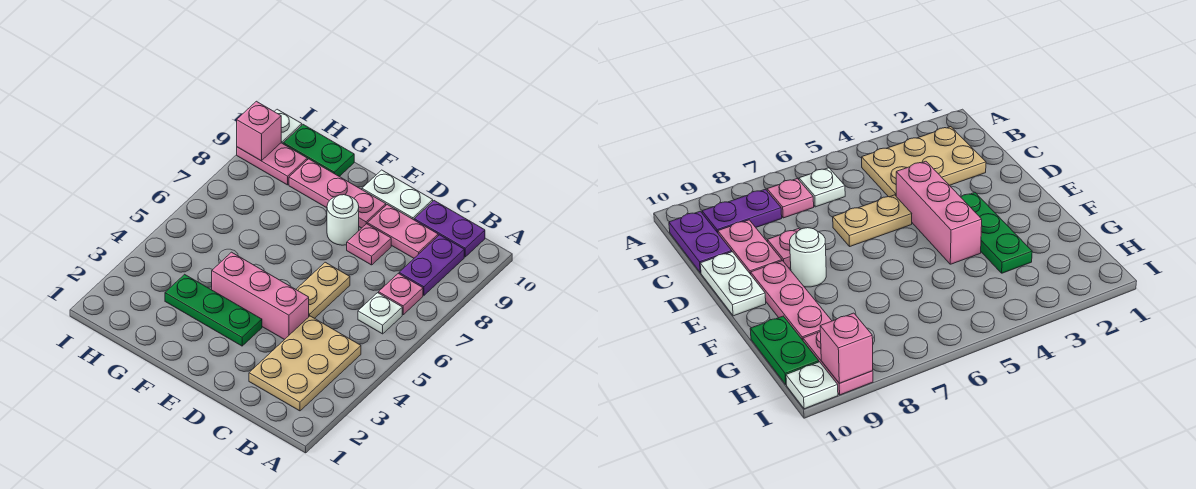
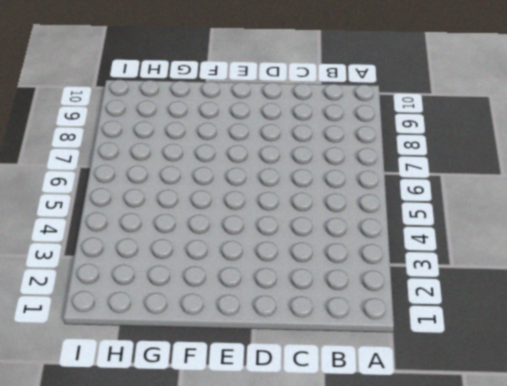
none -> tan 2x3 plate [249,316,361,411]
none -> white 1x1 plate [358,293,402,334]
none -> pink 1x1 plate [379,274,423,315]

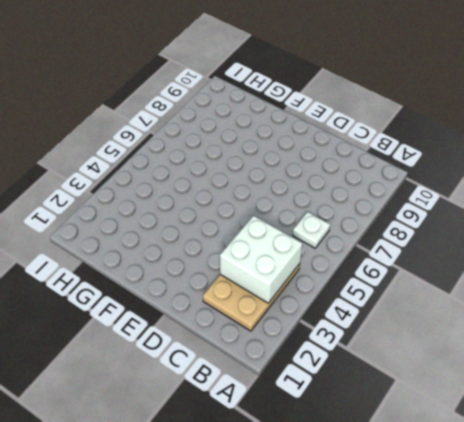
white 2x2 brick [220,216,302,303] -> none
none -> pink 1x1 plate [379,274,423,315]
none -> purple 1x2 plate [399,235,464,295]
none -> purple 1x2 plate [414,201,485,257]

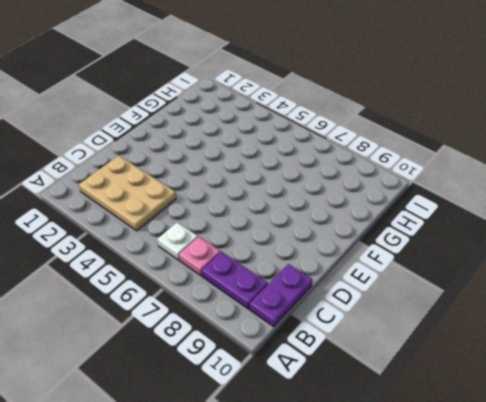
none -> pink 1x2 plate [367,205,438,258]
none -> pink 1x3 brick [212,252,309,340]
none -> tan 1x2 plate [296,262,350,318]

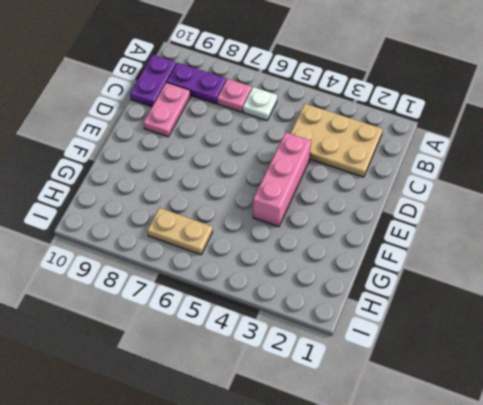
tan 1x2 plate [147,208,213,255] -> tan 1x2 plate moved to [296,262,350,318]
none -> pink 1x1 plate [347,224,391,265]
none -> white 1x2 plate [362,170,433,220]
none -> green 1x3 plate [165,274,262,346]

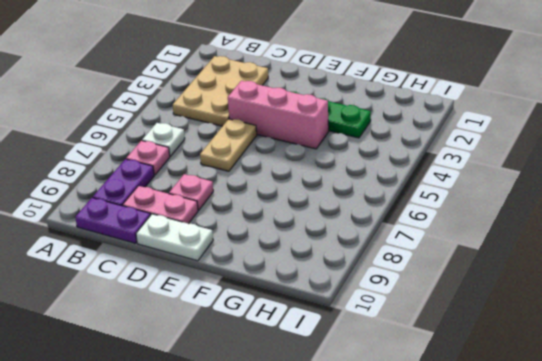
none -> white 1x1 round brick [327,195,359,245]
none -> pink 1x3 plate [289,159,386,228]
none -> green 1x2 plate [283,125,354,177]

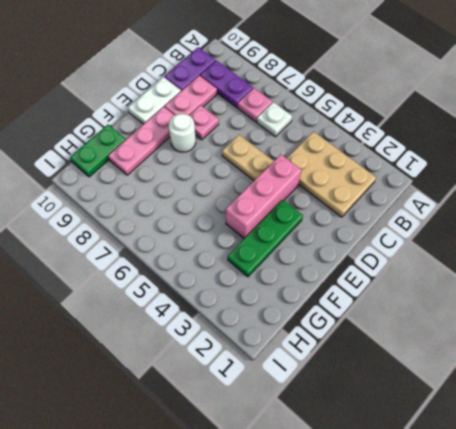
none -> pink 1x2 plate [237,143,307,185]
none -> white 1x1 plate [274,109,302,144]
none -> pink 1x1 brick [237,101,281,161]

